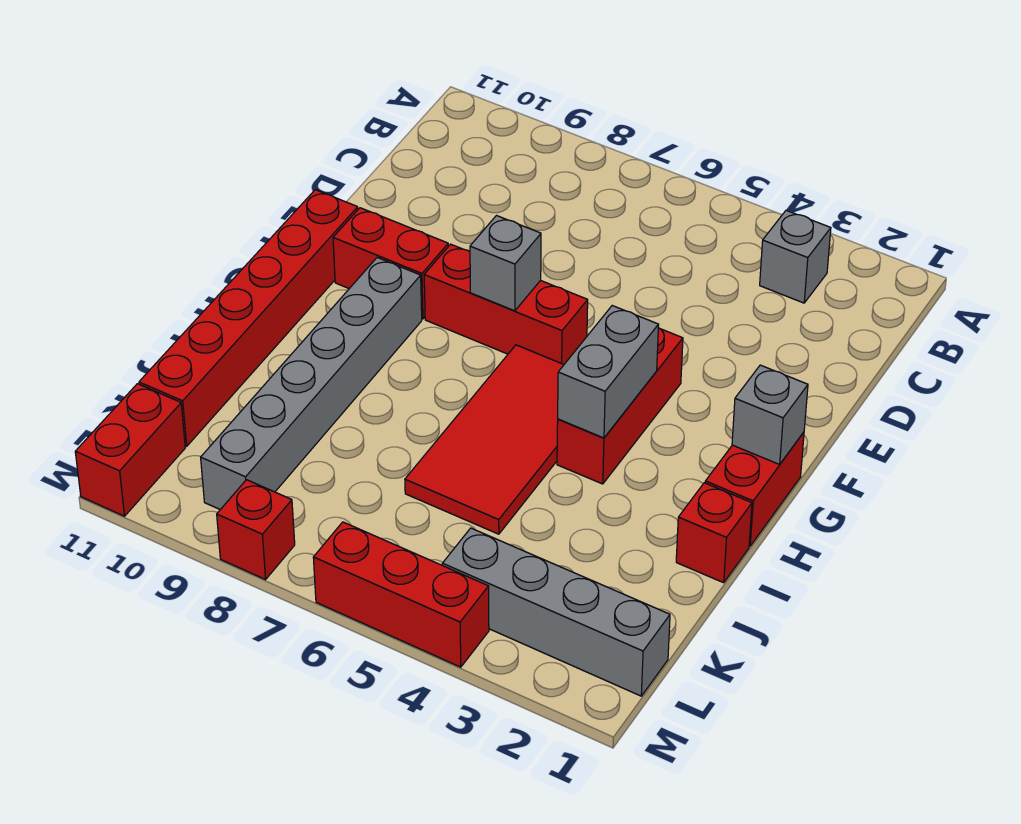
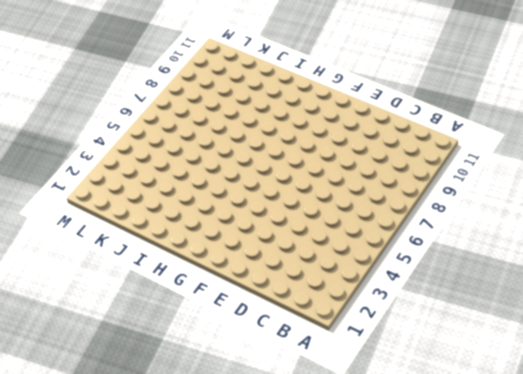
none -> grey 1x1 brick [760,210,831,303]
none -> red 1x3 brick [557,328,683,484]
none -> red 1x3 brick [424,244,588,364]

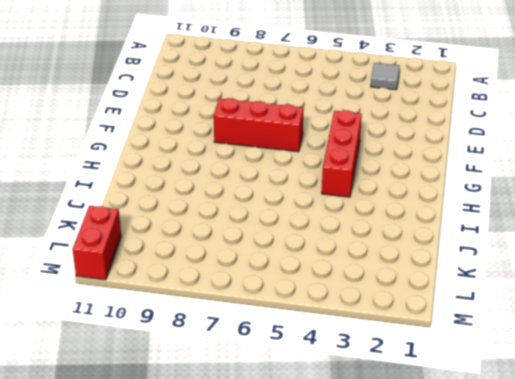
grey 1x1 tile [371,63,400,89] -> grey 1x1 brick [760,210,831,303]
none -> red 1x2 brick [333,208,448,319]
none -> red 1x6 brick [139,190,358,446]
none -> red 1x2 brick [705,432,804,546]

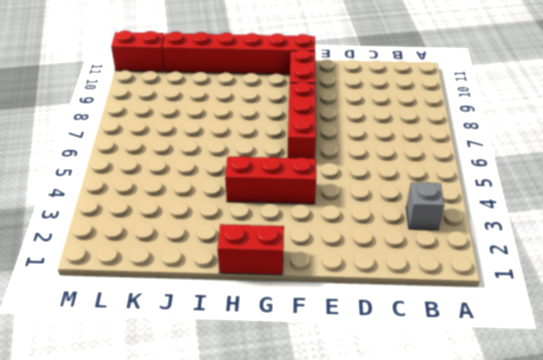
none -> red 2x4 tile [405,345,564,534]
none -> grey 1x6 brick [201,258,422,510]
none -> red 1x1 brick [676,483,752,583]

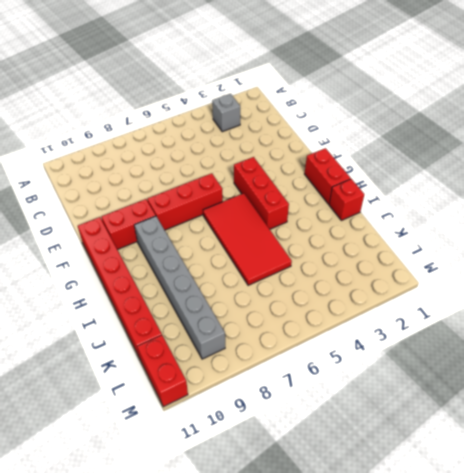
none -> grey 1x4 brick [442,528,670,696]
none -> red 1x3 brick [313,522,489,667]
none -> red 1x1 brick [217,480,295,580]

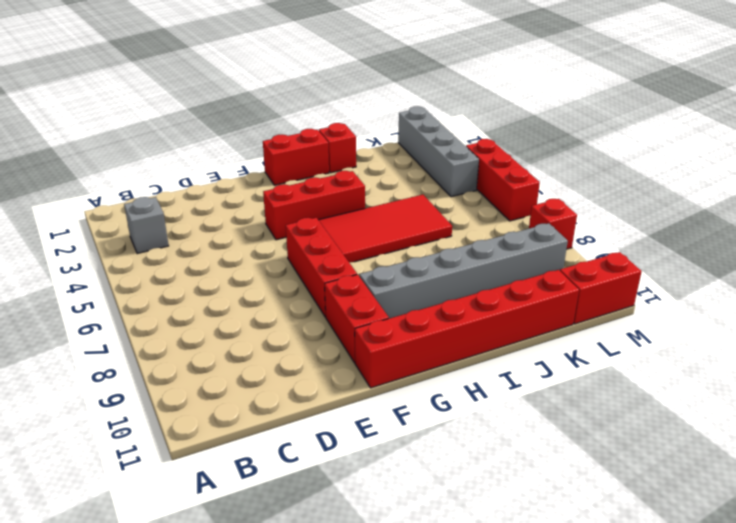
none -> grey 1x1 brick [470,216,541,311]
none -> grey 1x1 brick [732,365,808,464]
none -> grey 1x2 brick [558,306,659,438]

